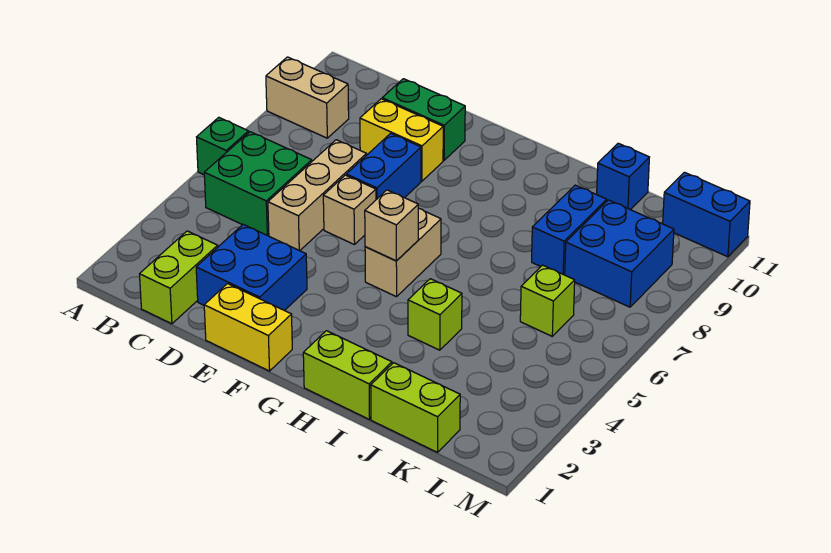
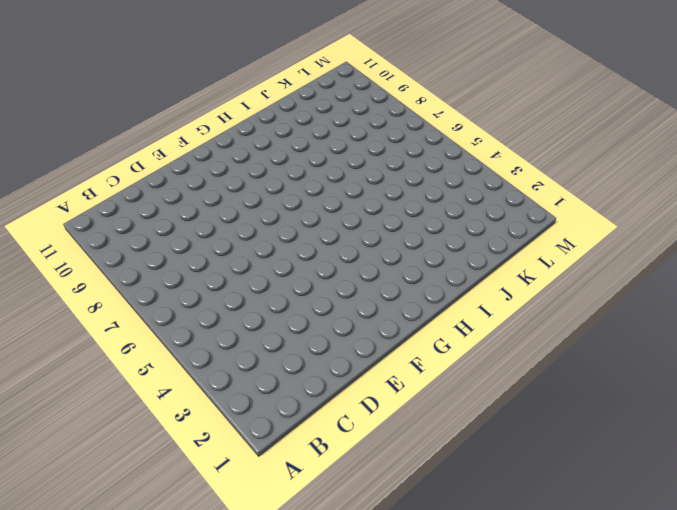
none -> green 1x1 brick [197,117,249,175]
none -> tan 1x2 brick [266,57,349,138]
none -> green 2x2 brick [204,132,312,236]

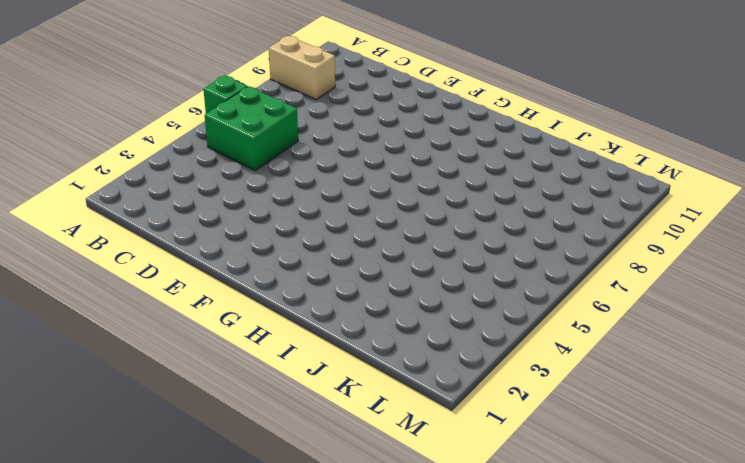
none -> lime 1x2 brick [140,231,218,324]
none -> blue 2x2 brick [196,224,307,311]
none -> tan 1x3 brick [268,140,367,251]

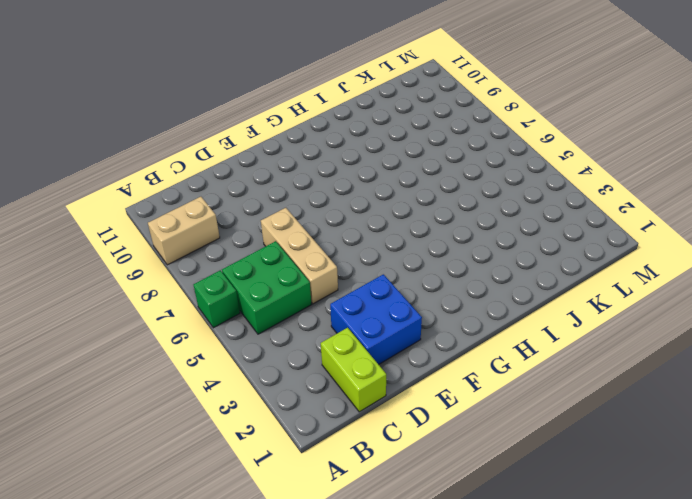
none -> yellow 1x2 brick [360,99,443,181]
none -> green 1x2 brick [382,79,465,160]
none -> yellow 1x2 brick [204,284,292,371]

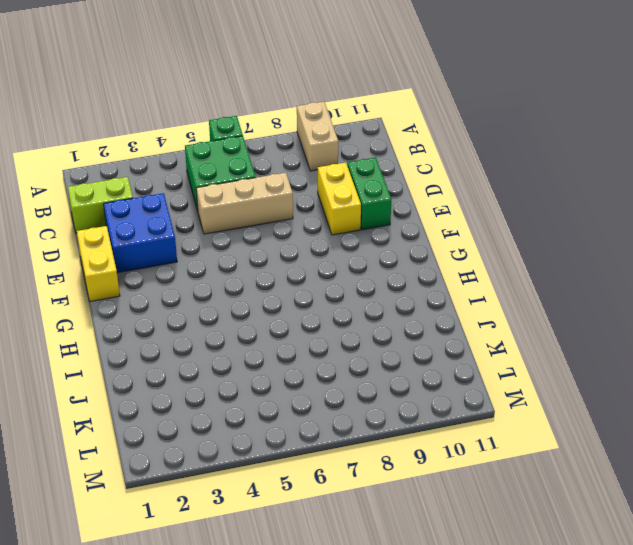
none -> tan 1x1 brick [323,175,376,245]
none -> blue 1x2 brick [346,133,421,200]
none -> tan 1x2 brick [365,208,441,297]

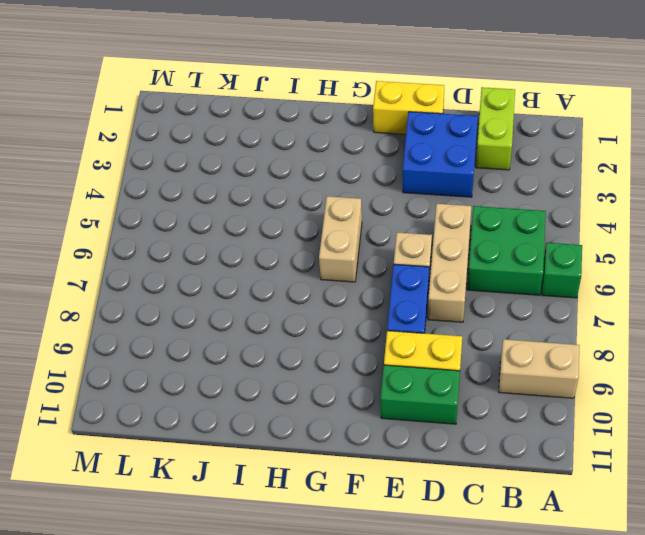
none -> lime 1x2 brick [303,331,392,419]
none -> lime 1x1 brick [408,279,462,350]
none -> lime 1x2 brick [371,363,460,452]

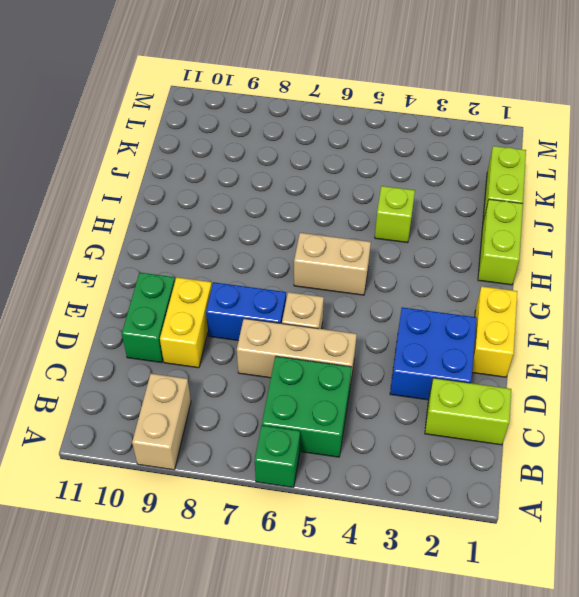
none -> blue 1x2 brick [532,185,607,275]
none -> blue 1x1 brick [597,143,649,210]
none -> lime 1x1 brick [520,265,575,336]

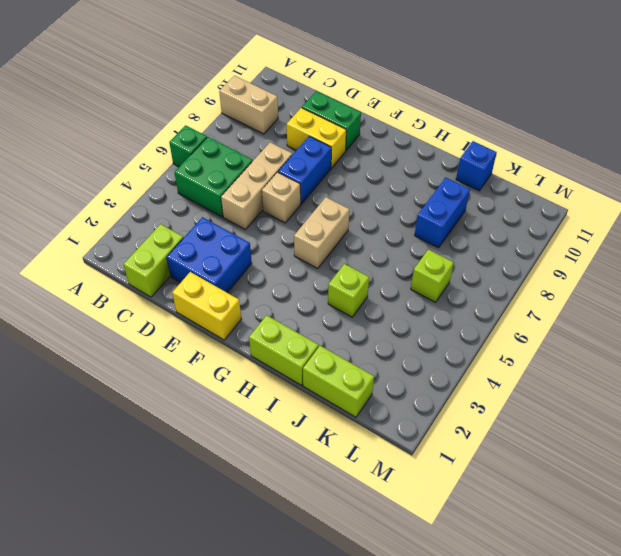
none -> blue 2x2 brick [565,200,674,307]
none -> blue 1x2 brick [663,172,750,257]
none -> tan 1x1 brick [365,190,418,261]

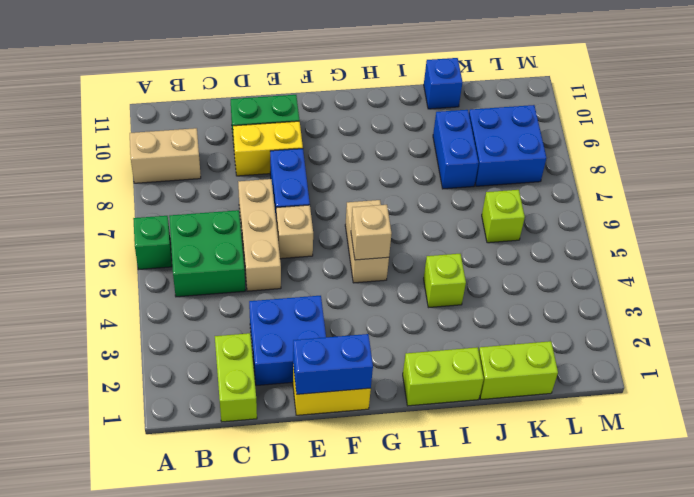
blue 1x2 brick [293,334,373,394] -> blue 1x2 brick moved to [663,172,750,257]

